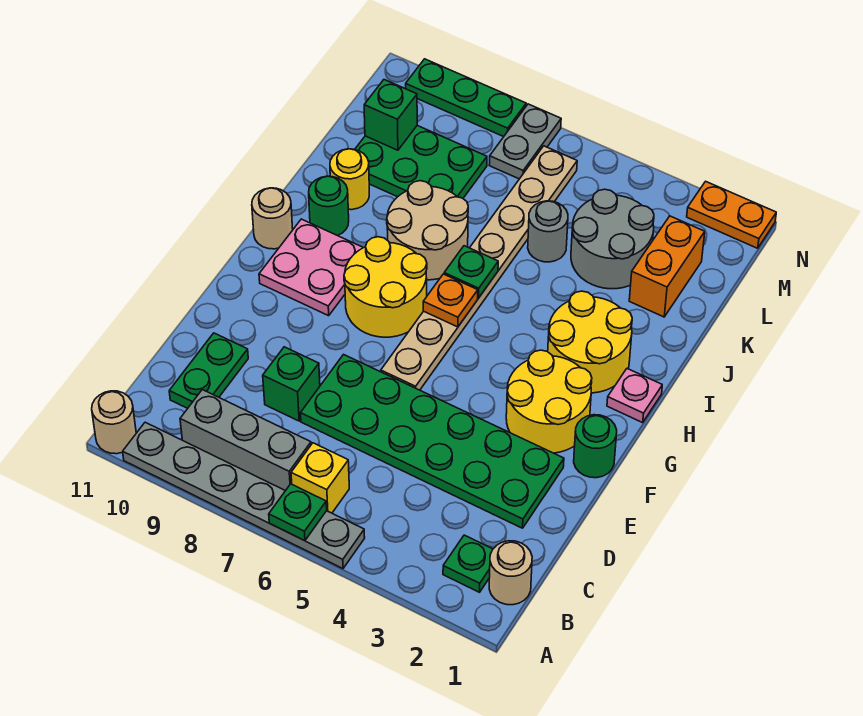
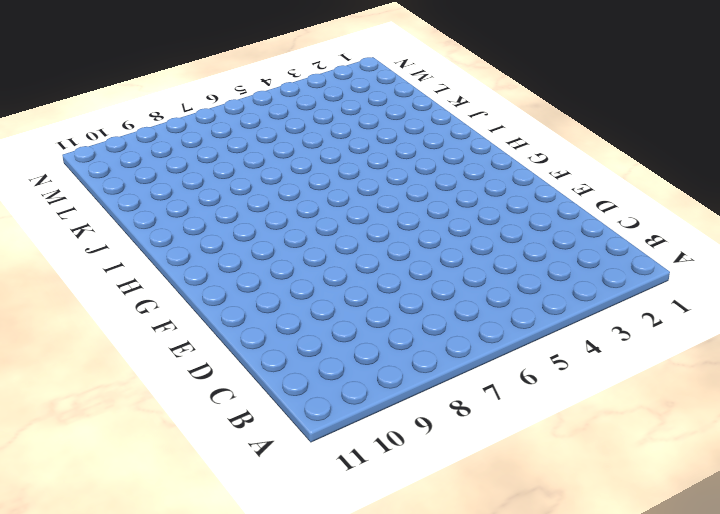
none -> grey 1x6 plate [123,422,365,569]
none -> tan 1x1 round brick [92,391,136,454]
none -> tan 1x1 round brick [489,541,532,605]
none -> green 1x1 plate [443,535,493,592]

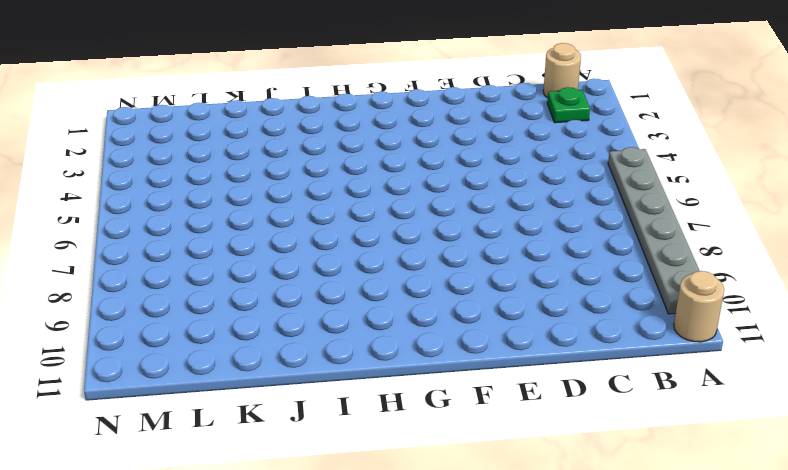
none -> yellow 1x1 brick [291,443,349,513]
none -> grey 1x3 brick [180,390,311,491]
none -> green 1x2 plate [169,333,248,408]
none -> green 2x6 plate [301,355,564,528]

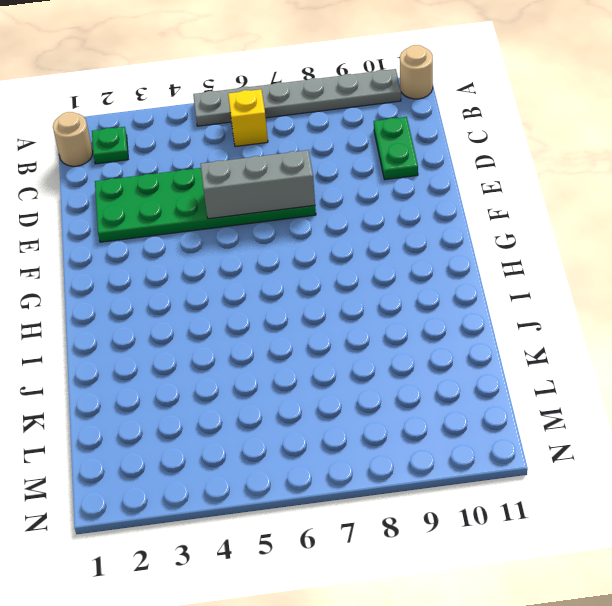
grey 1x3 brick [201,150,315,219] -> grey 1x3 brick moved to [180,390,311,491]
none -> green 1x1 brick [263,347,320,421]
none -> green 1x1 round brick [574,415,617,478]
none -> yellow 2x2 round brick [506,350,592,453]
none -> tan 1x8 plate [381,146,577,390]

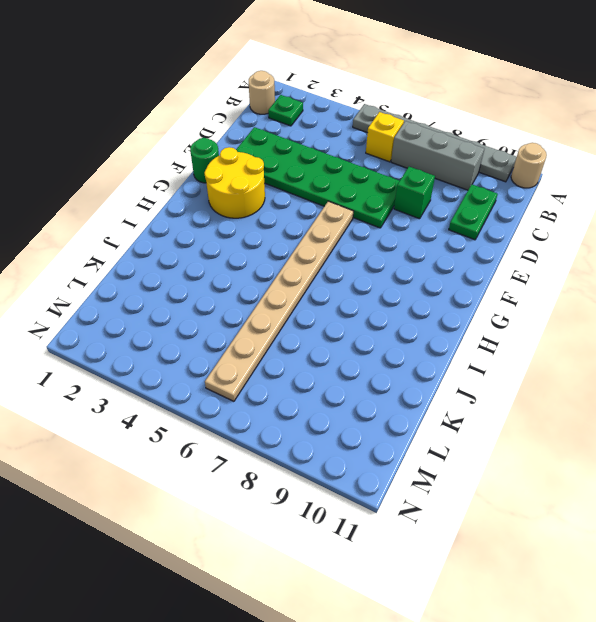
none -> yellow 2x2 round brick [344,237,427,337]
none -> pink 2x2 plate [259,219,363,316]
none -> pink 1x1 plate [607,369,662,423]
none -> yellow 2x2 round brick [548,291,632,393]

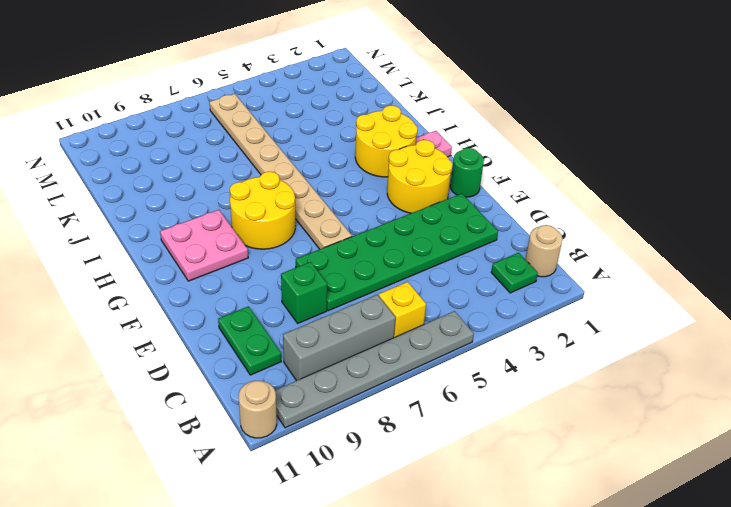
none -> tan 1x1 round brick [252,188,293,249]
none -> tan 2x2 round brick [387,181,468,280]
none -> green 1x1 round brick [309,176,349,236]
none -> yellow 1x1 round brick [330,149,369,210]

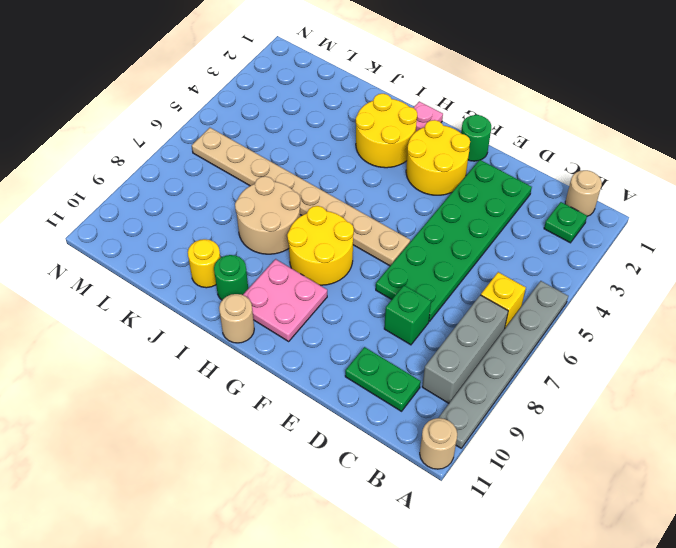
none -> orange 1x2 brick [629,216,705,317]
none -> grey 2x2 round brick [571,189,654,289]
none -> grey 1x1 round brick [528,201,568,262]
none -> green 2x3 plate [355,126,487,198]

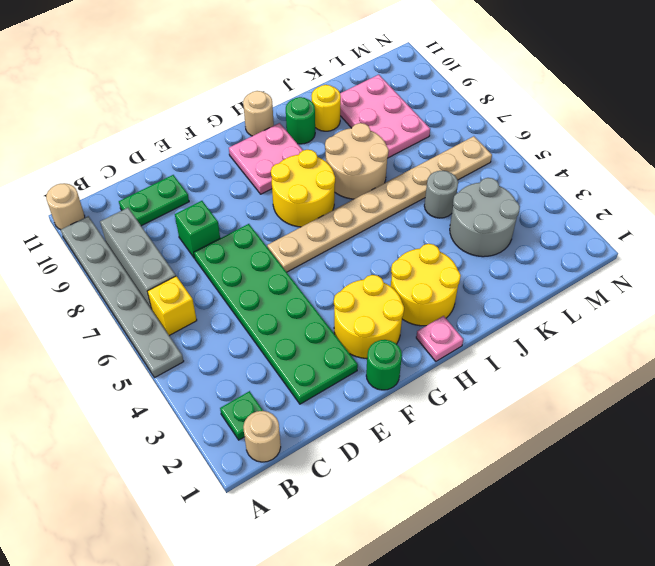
pink 2x3 plate [340,75,430,158] -> green 2x3 plate [355,126,487,198]
none -> orange 1x2 brick [629,216,705,317]
none -> grey 1x2 plate [489,104,561,179]
none -> orange 1x2 plate [687,181,776,248]
none -> green 1x3 plate [406,59,526,137]

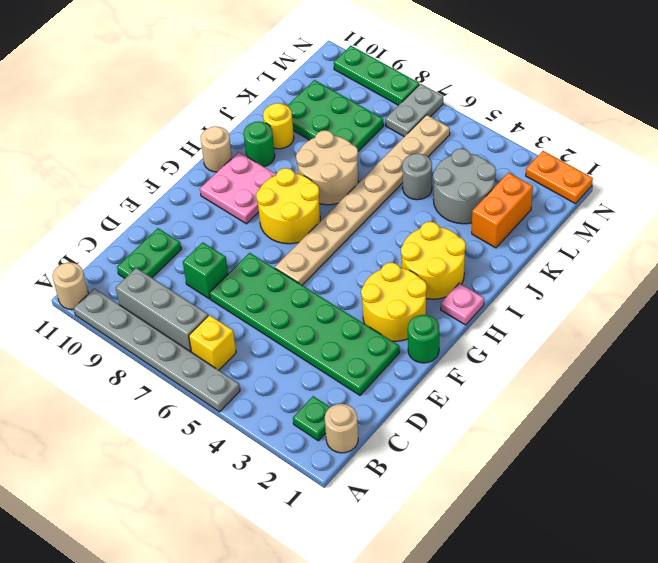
none -> green 1x1 plate [269,484,327,541]
none -> orange 1x1 plate [423,274,478,327]
none -> green 1x1 plate [444,246,498,298]
none -> green 1x1 brick [364,80,417,150]

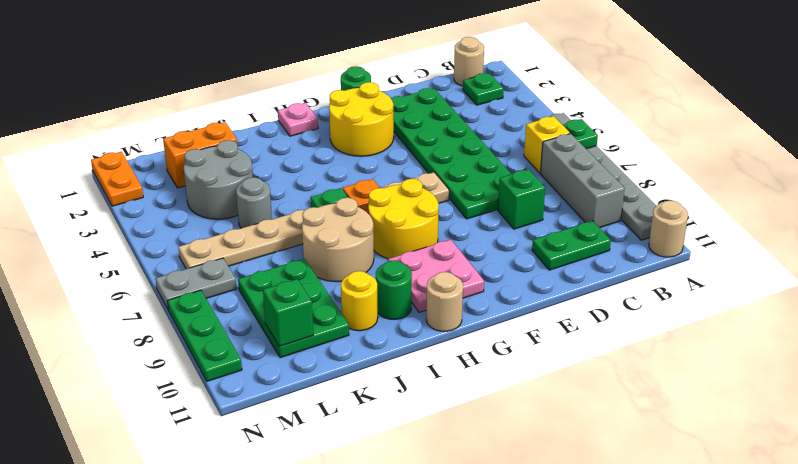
none -> yellow 2x2 round brick [548,291,632,393]

